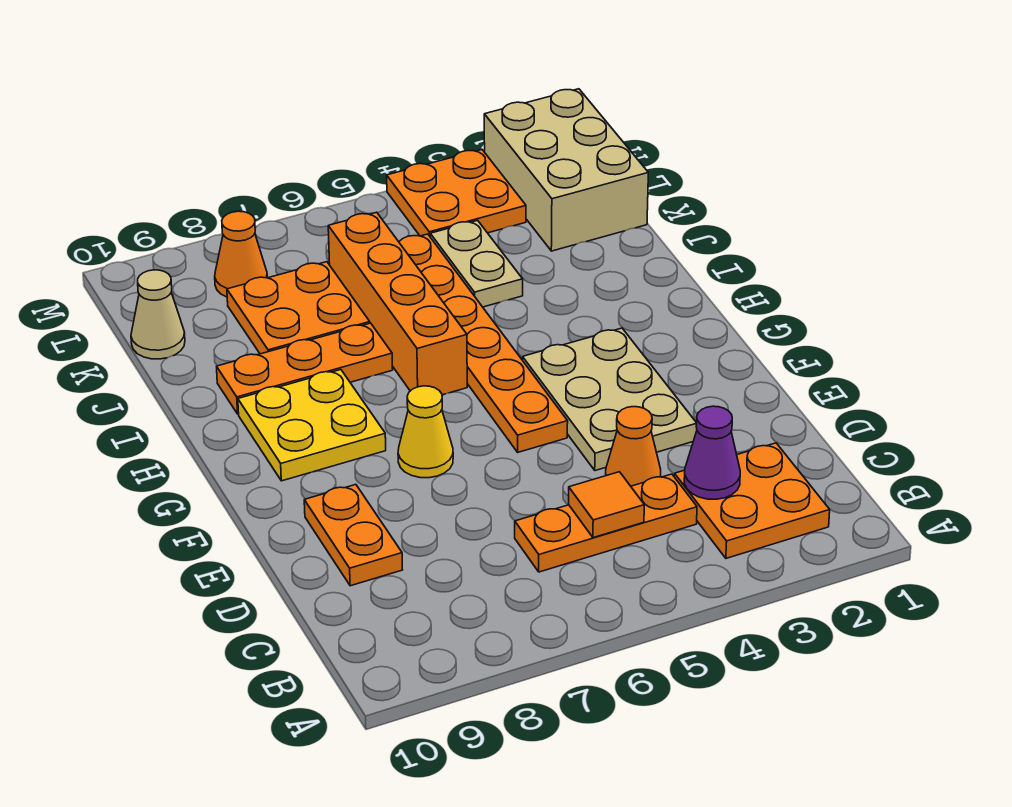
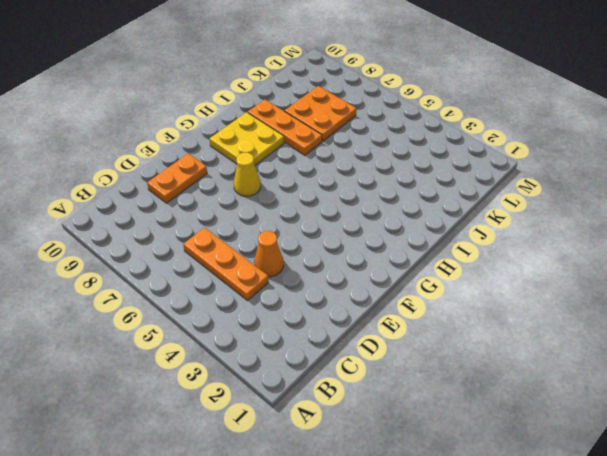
none -> orange 2x2 plate [674,443,830,558]
none -> tan 2x3 plate [523,328,697,471]
none -> orange 1x6 plate [399,234,568,452]

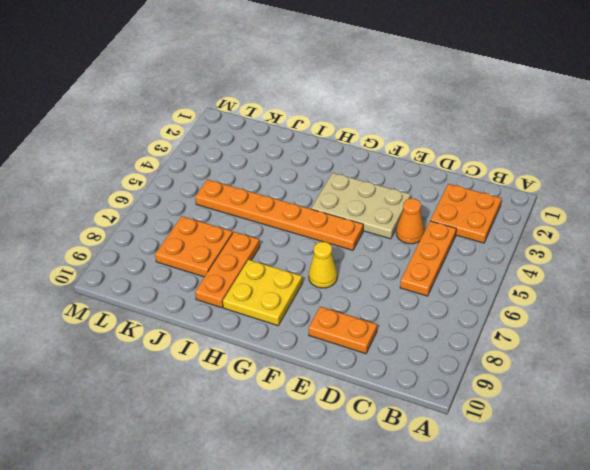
none -> orange 1x4 brick [328,212,467,395]
none -> tan 1x2 plate [430,220,523,307]
none -> tan 2x3 brick [484,89,648,251]

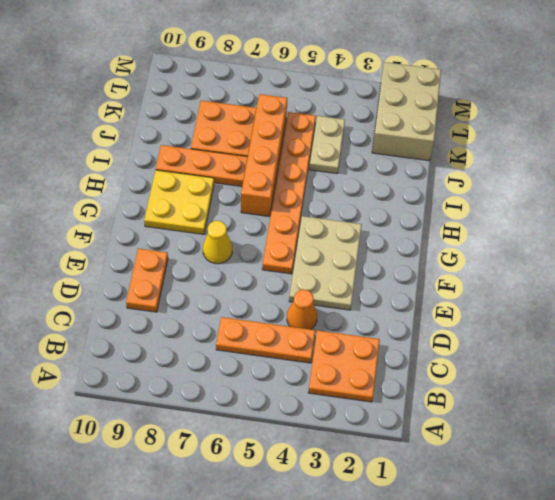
none -> tan 1x1 cone [131,270,185,359]
none -> orange 2x2 plate [387,150,526,236]
none -> orange 1x1 cone [215,211,267,297]

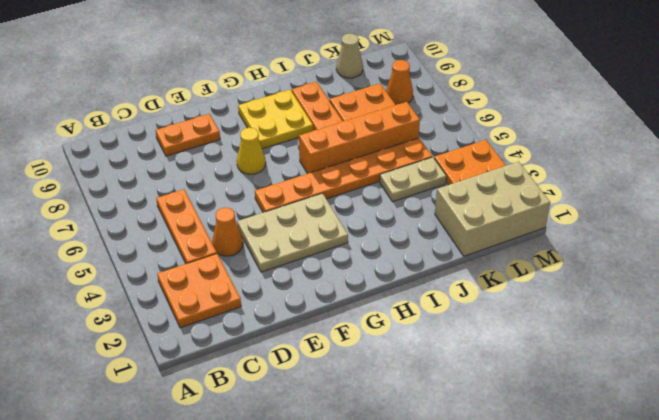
none -> purple 1x1 cone [684,406,740,499]
none -> orange 1x1 tile [569,472,644,538]

